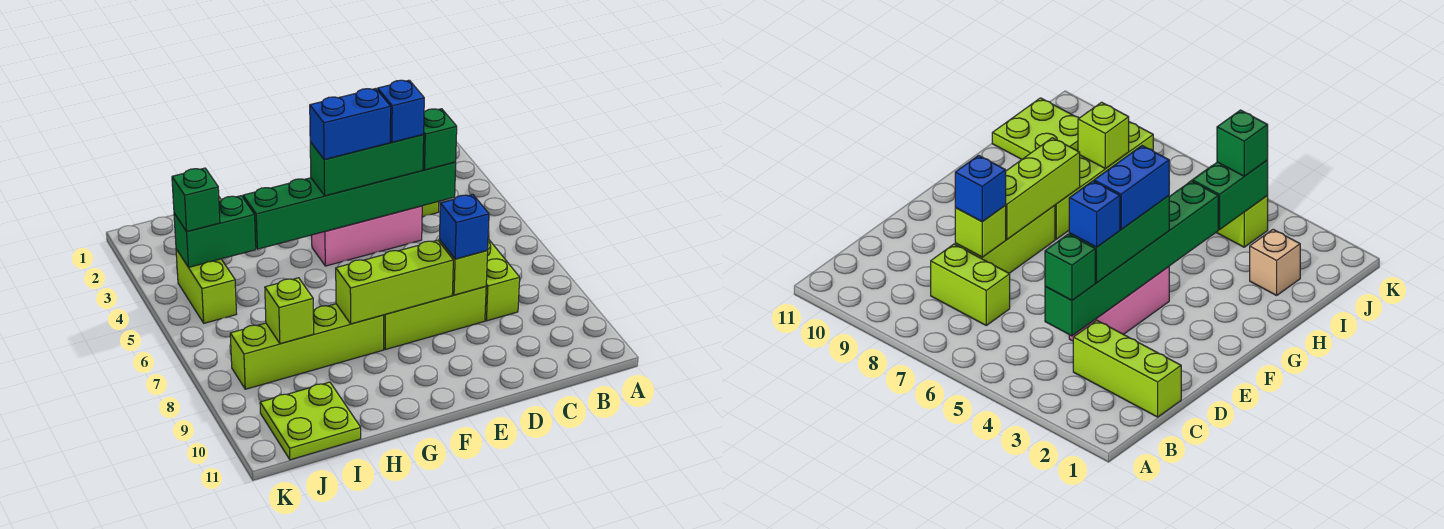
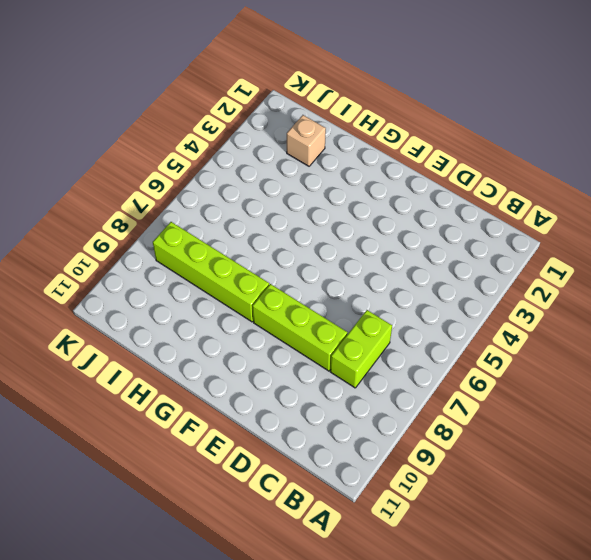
none -> lime 1x3 brick [1073,321,1181,417]
none -> pink 1x3 brick [312,206,422,266]
none -> lime 2x2 plate [260,382,361,460]

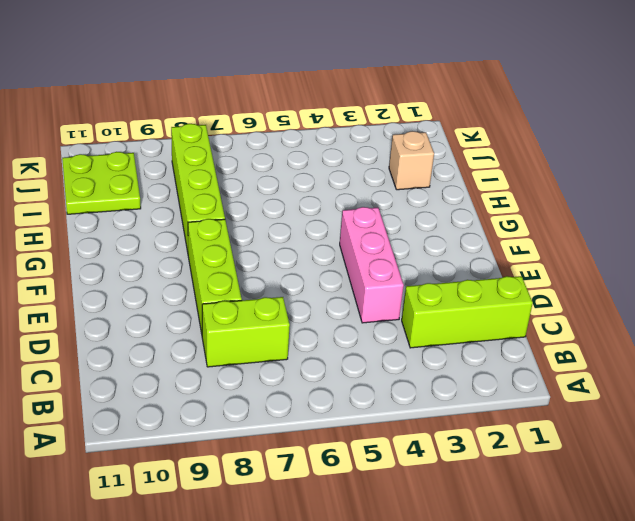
none -> lime 1x2 brick [176,249,237,323]
none -> green 1x6 brick [243,162,456,249]
none -> lime 1x1 brick [439,240,488,295]

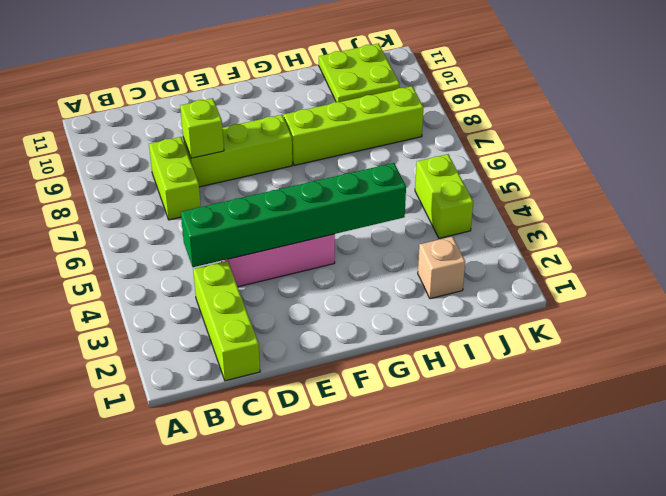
none -> lime 1x3 brick [336,240,453,324]
none -> green 1x2 brick [174,196,256,267]
none -> lime 1x1 brick [265,278,314,344]

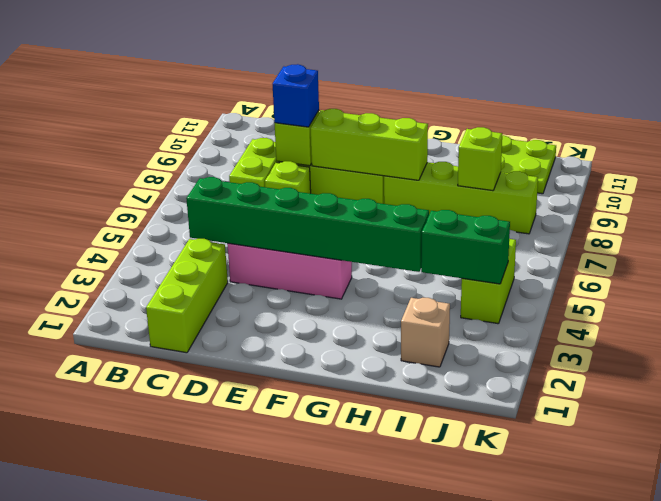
lime 1x1 brick [265,161,311,194] -> none
none -> green 1x1 brick [423,109,457,170]
none -> green 1x3 brick [310,135,424,196]
none -> green 1x1 brick [172,168,220,231]

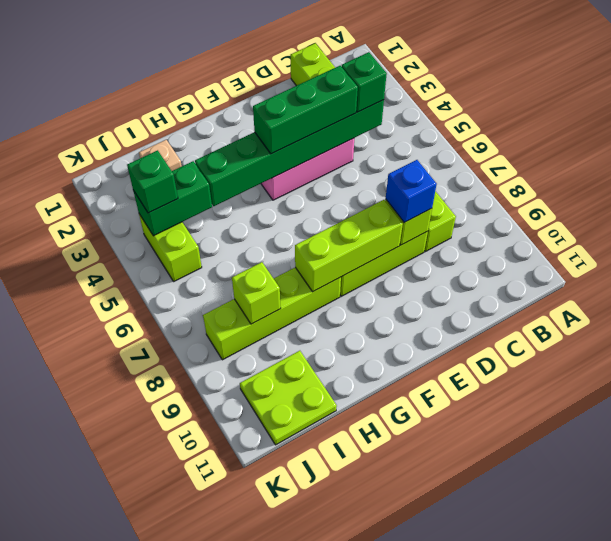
none -> blue 1x1 brick [378,80,424,142]
none -> blue 1x2 brick [310,89,391,160]

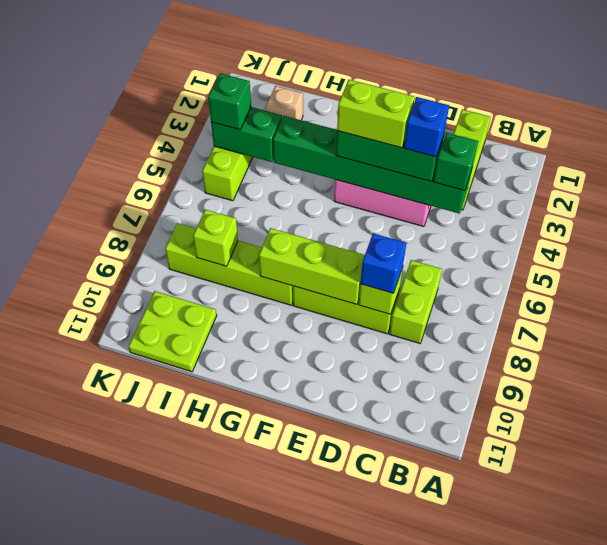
lime 1x2 brick [337,80,415,148] -> blue 1x2 brick [310,89,391,160]

